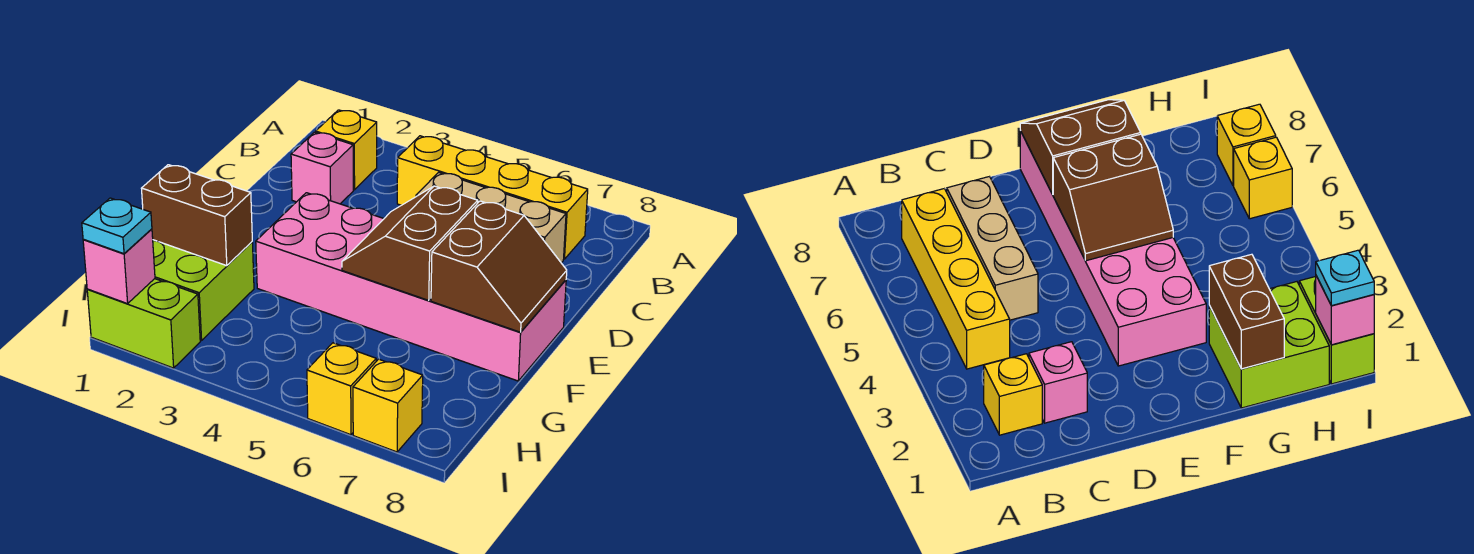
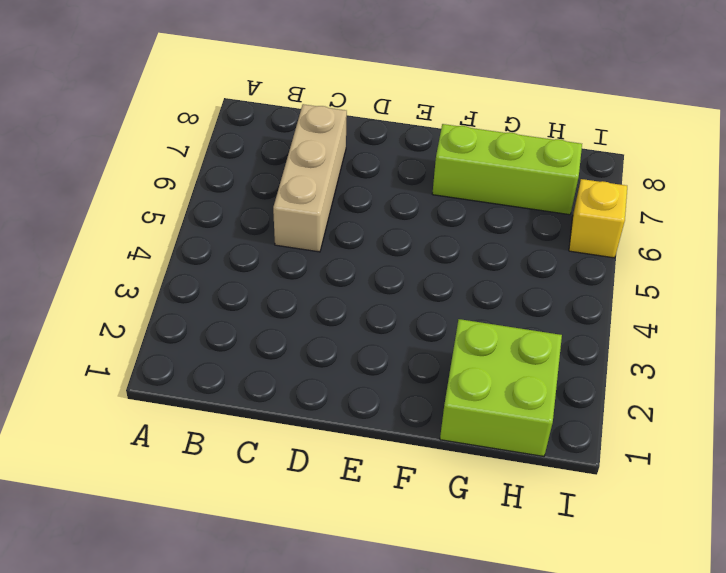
lime 1x3 brick [432,124,582,215] -> pink 2x6 brick [256,193,566,381]
none -> yellow 1x1 brick [316,110,377,190]
none -> yellow 1x4 brick [397,136,588,259]
none -> pink 1x1 brick [291,132,353,204]

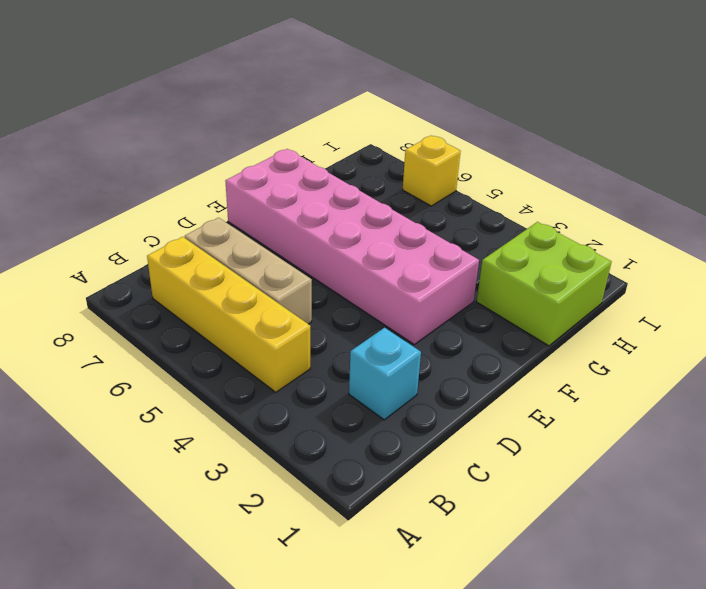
cyan 1x1 brick [349,328,421,420] -> pink 1x1 brick [291,132,353,204]
none -> yellow 1x1 brick [316,110,377,190]
none -> lime 1x2 brick [87,279,200,368]
none -> yellow 1x1 brick [353,359,423,452]

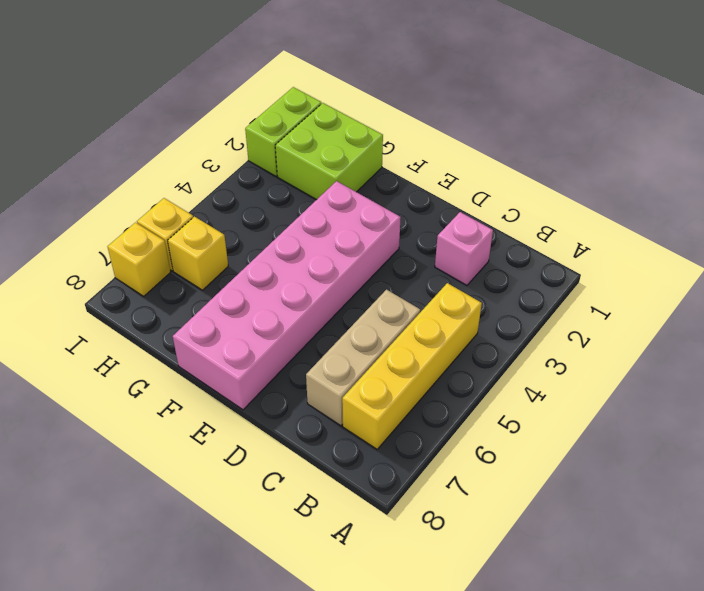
yellow 1x1 brick [168,217,228,290] -> yellow 1x1 brick moved to [316,110,377,190]
none -> brown 2x2 slope [342,186,478,300]
none -> brown 2x2 slope [431,201,567,332]
none -> brown 1x2 brick [141,165,252,266]

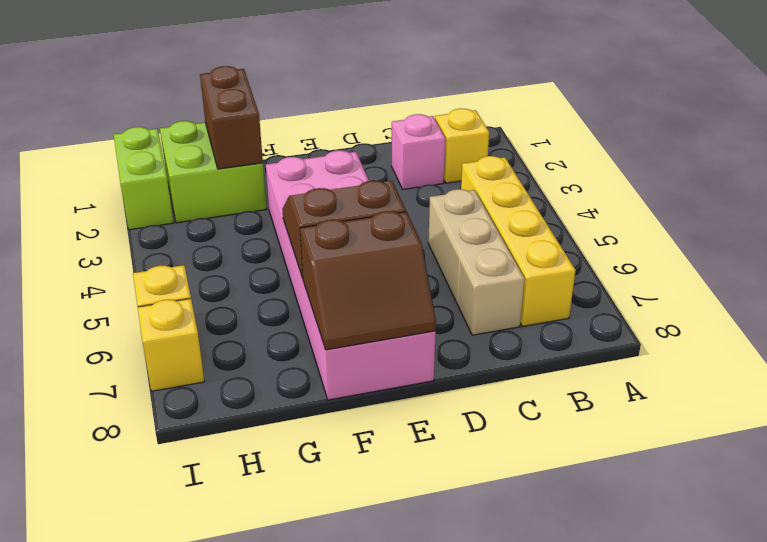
none -> pink 1x1 brick [83,229,155,304]
none -> cyan 1x1 plate [82,198,152,254]

